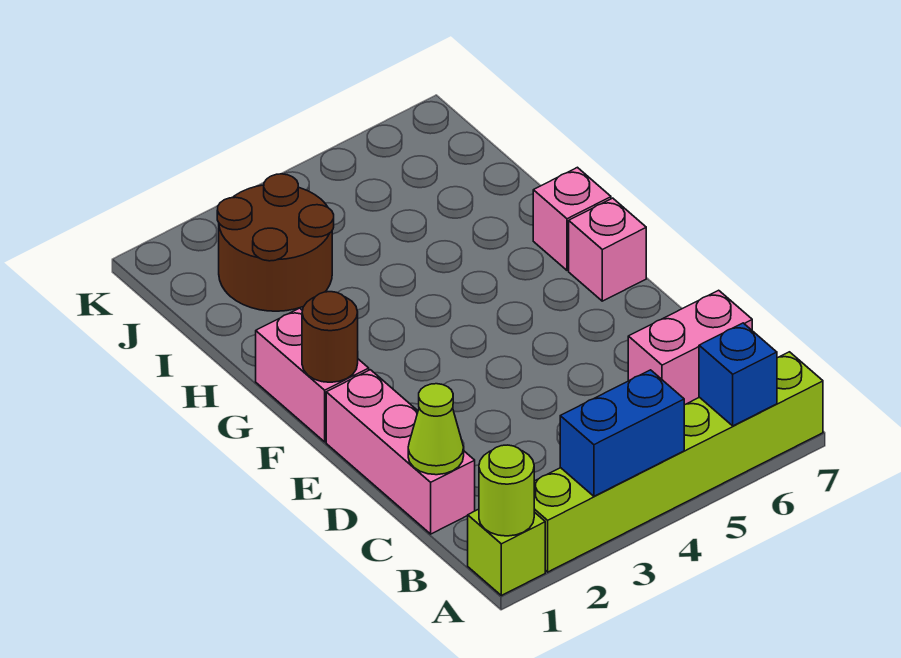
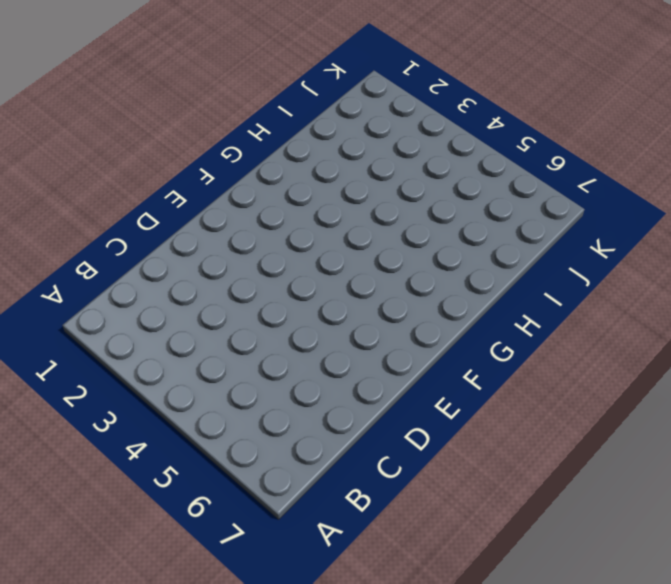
none -> lime 1x1 brick [468,509,545,596]
none -> lime 1x6 brick [534,352,823,572]
none -> pink 1x3 brick [326,370,475,534]

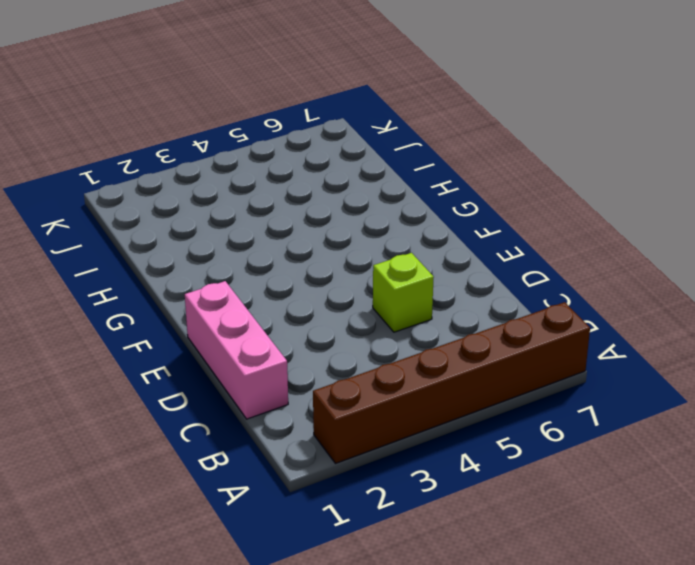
brown 1x6 brick [313,302,590,464] -> lime 1x6 brick [534,352,823,572]
lime 1x1 brick [373,253,434,332] -> lime 1x1 brick moved to [468,509,545,596]
none -> pink 1x2 brick [628,290,752,405]
none -> pink 1x2 brick [256,308,369,442]
none -> pink 1x1 brick [569,198,646,301]

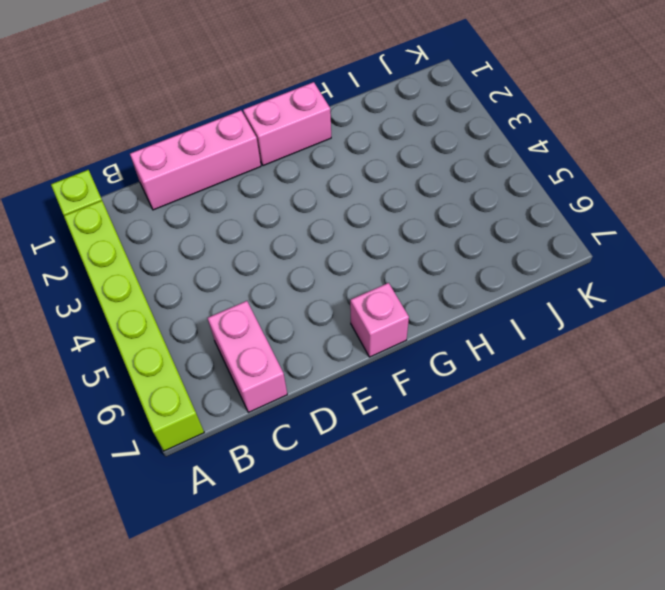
none -> pink 1x1 brick [533,167,611,270]
none -> brown 2x2 round brick [217,174,334,311]
none -> lime 1x1 round brick [479,445,534,536]

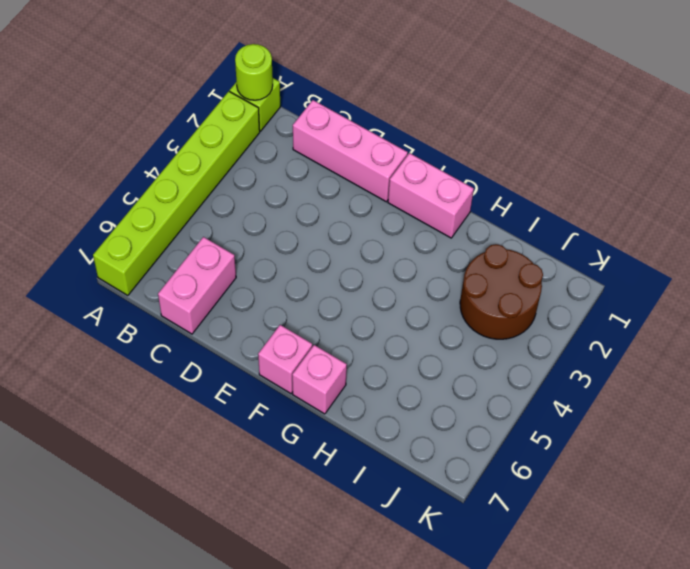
none -> blue 1x2 brick [560,370,684,496]
none -> blue 1x1 brick [699,323,777,426]
none -> lime 1x1 cone [408,384,464,475]

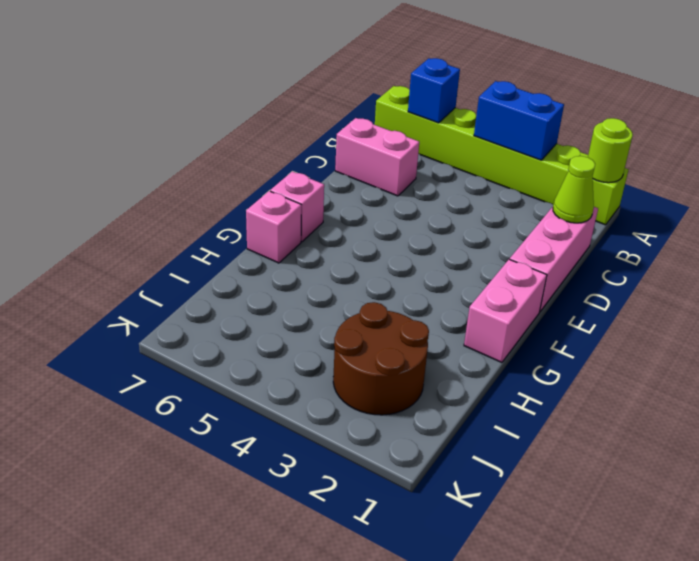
none -> brown 1x1 round brick [302,292,358,382]

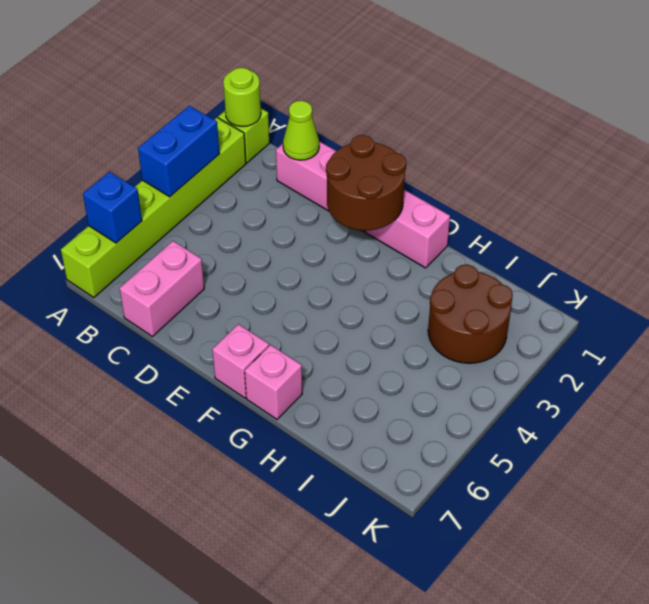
brown 2x2 round brick [326,135,406,230] -> brown 1x1 round brick [302,292,358,382]

